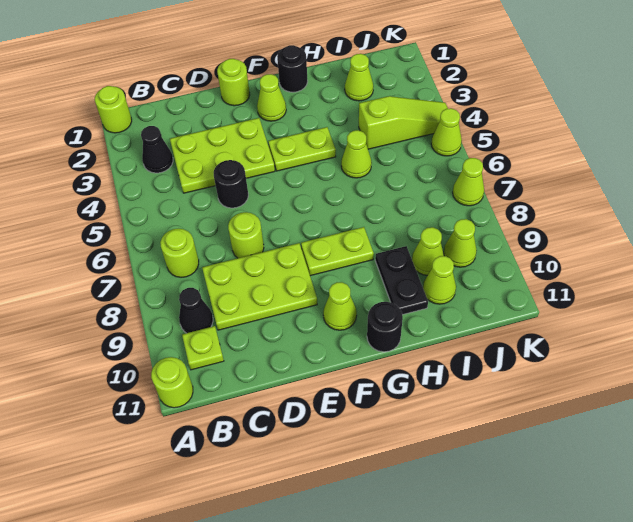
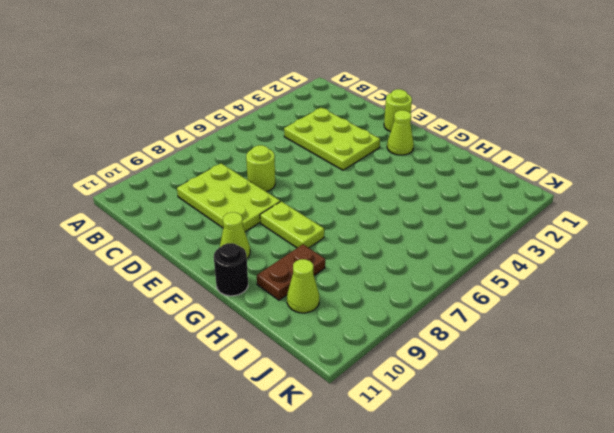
brown 1x2 plate [257,244,325,300] -> black 1x2 plate [375,246,428,315]
none -> lime 1x1 round brick [95,86,132,133]
none -> lime 1x1 round brick [151,357,193,408]
none -> black 1x1 cone [141,126,173,173]

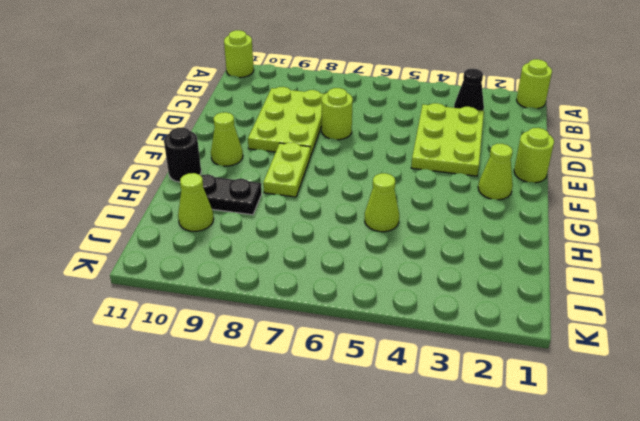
none -> lime 1x1 round brick [160,229,199,277]
none -> black 1x1 cone [179,288,213,333]
none -> lime 1x1 plate [182,326,224,370]

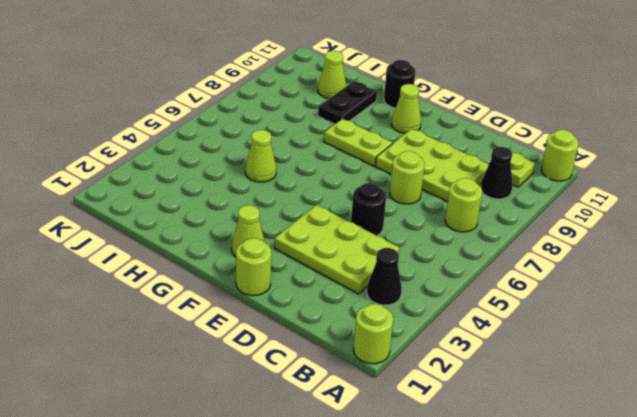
none -> lime 1x2 plate [268,127,336,171]
none -> black 1x1 round brick [277,45,308,92]
none -> lime 1x1 cone [345,54,373,101]

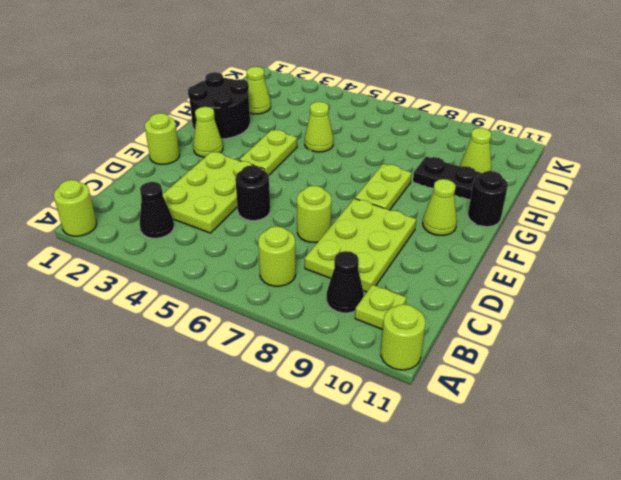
black 2x2 round brick [188,72,250,139] -> black 1x1 round brick [277,45,308,92]
none -> lime 1x3 slope [359,96,448,149]
none -> lime 1x1 cone [412,227,444,275]
none -> lime 1x1 cone [444,219,477,267]

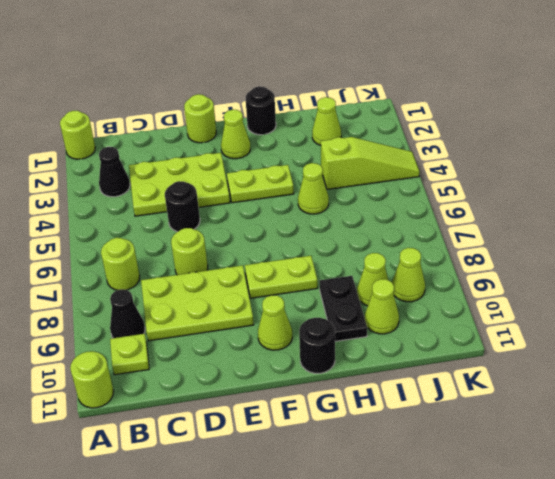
none -> lime 1x1 cone [431,108,462,156]
none -> lime 1x1 cone [453,158,484,206]

